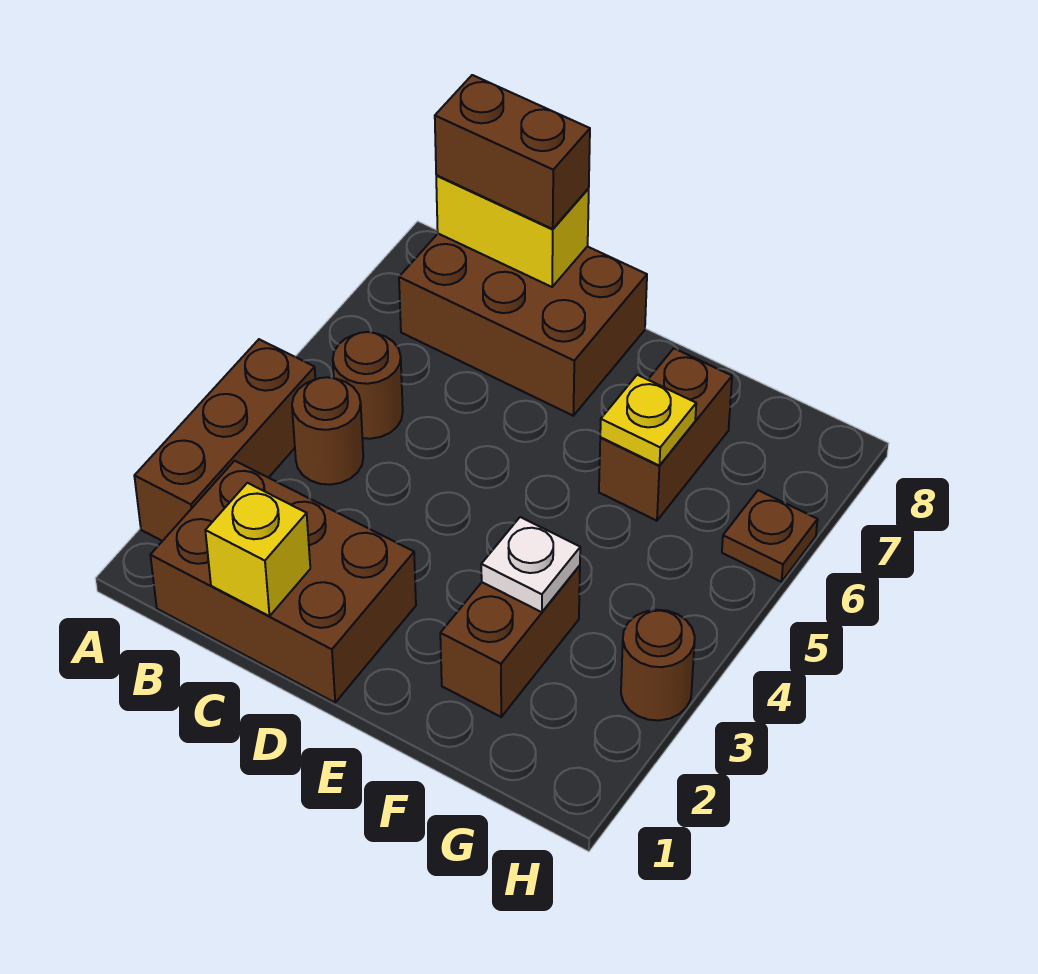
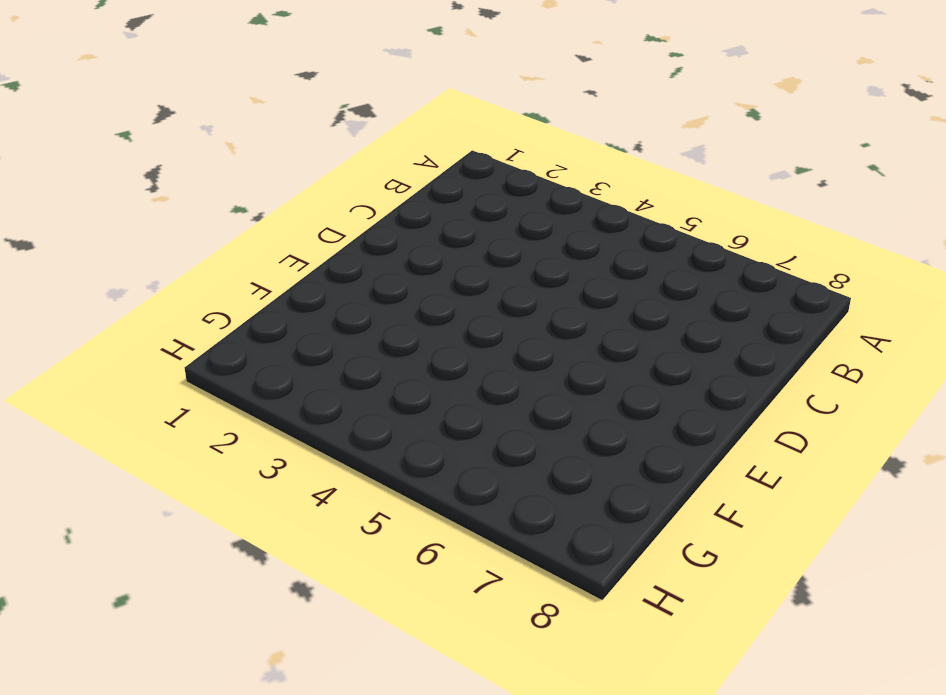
none -> brown 1x3 brick [134,339,315,541]
none -> brown 2x3 brick [150,461,416,703]
none -> brown 1x1 round brick [292,377,363,485]

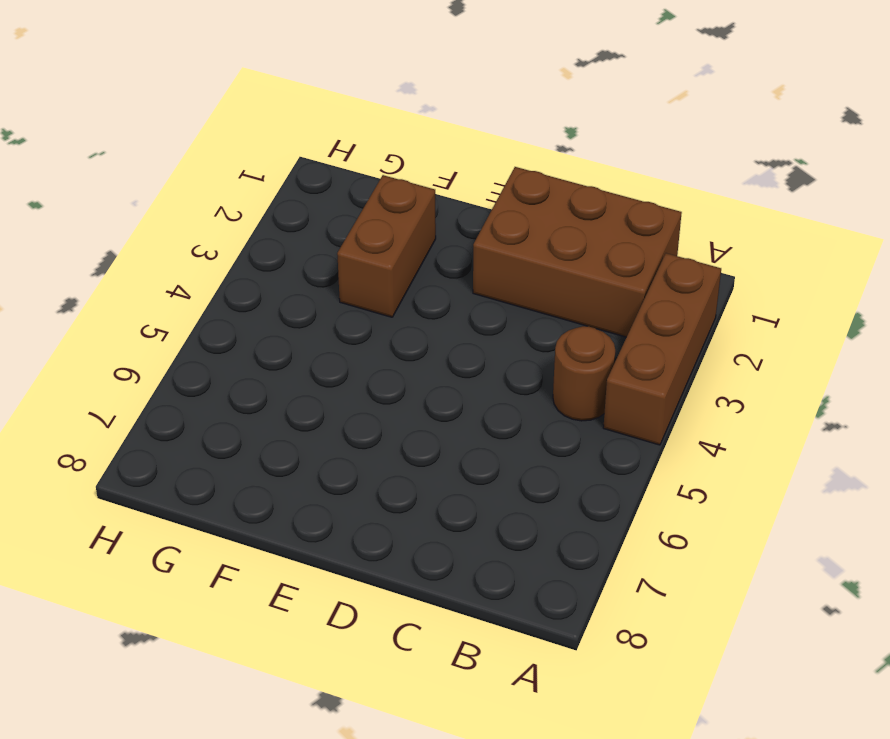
none -> brown 1x1 round brick [333,332,403,439]
none -> brown 2x3 brick [399,234,647,416]
none -> brown 1x2 brick [599,348,732,521]

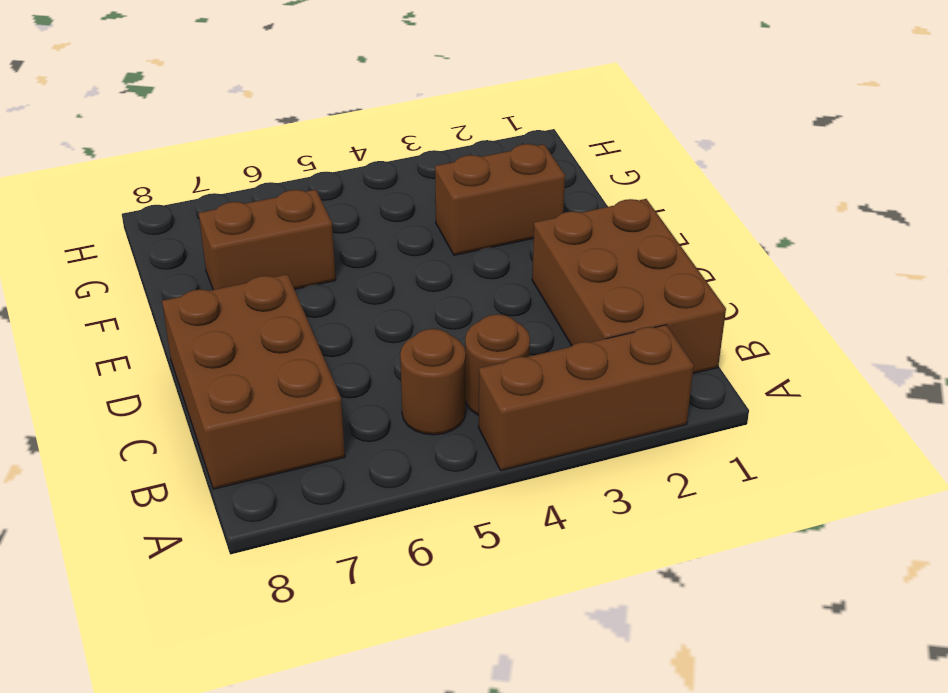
none -> brown 1x1 round brick [621,610,695,720]
none -> brown 1x1 plate [722,490,818,582]
none -> yellow 1x2 brick [436,176,589,287]

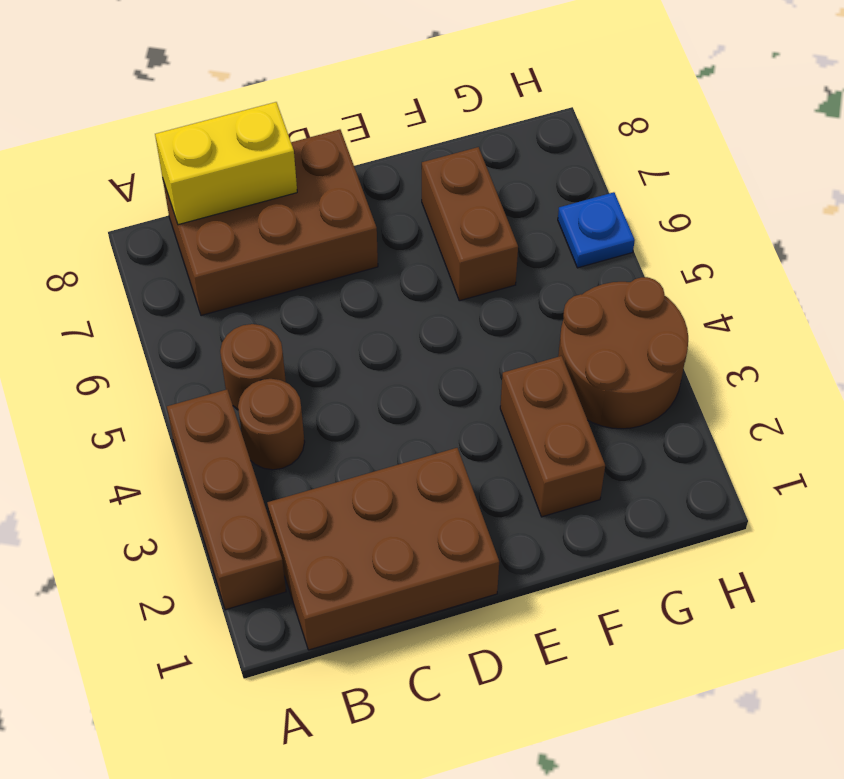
brown 2x2 round brick [558,277,688,429] -> brown 1x1 round brick [621,610,695,720]
blue 1x1 plate [558,192,635,268] -> brown 1x1 plate [722,490,818,582]
none -> yellow 1x1 brick [205,483,310,616]
none -> white 1x1 plate [481,517,580,612]
none -> yellow 1x1 plate [600,375,696,465]

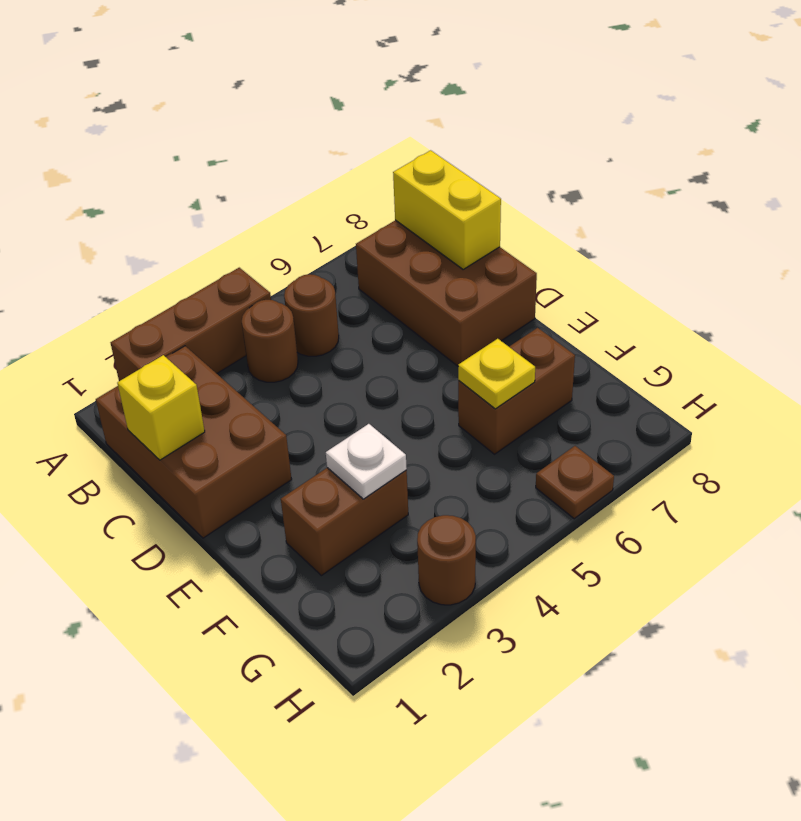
none -> brown 1x2 brick [435,75,590,229]

